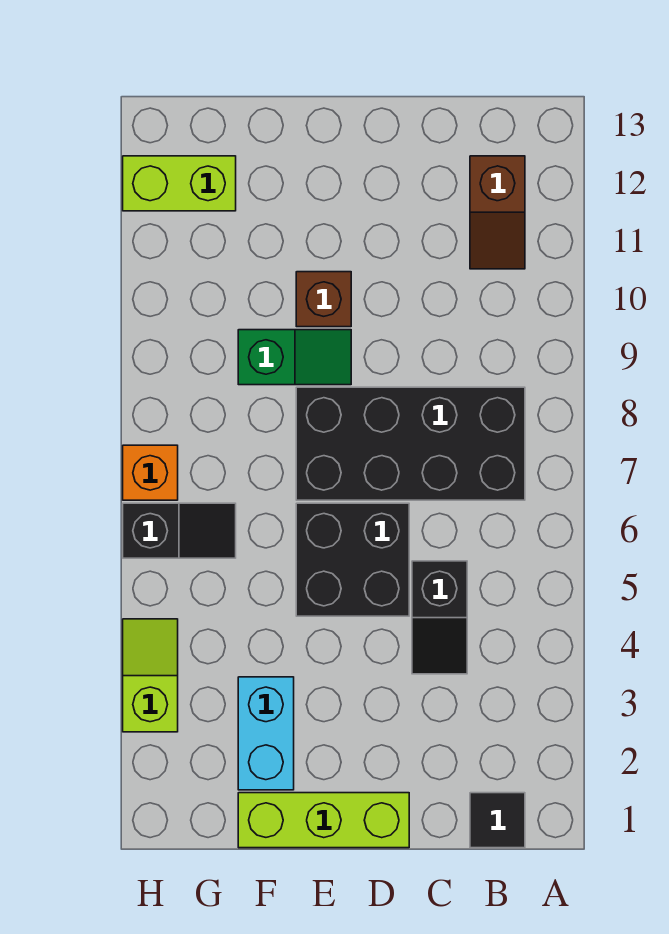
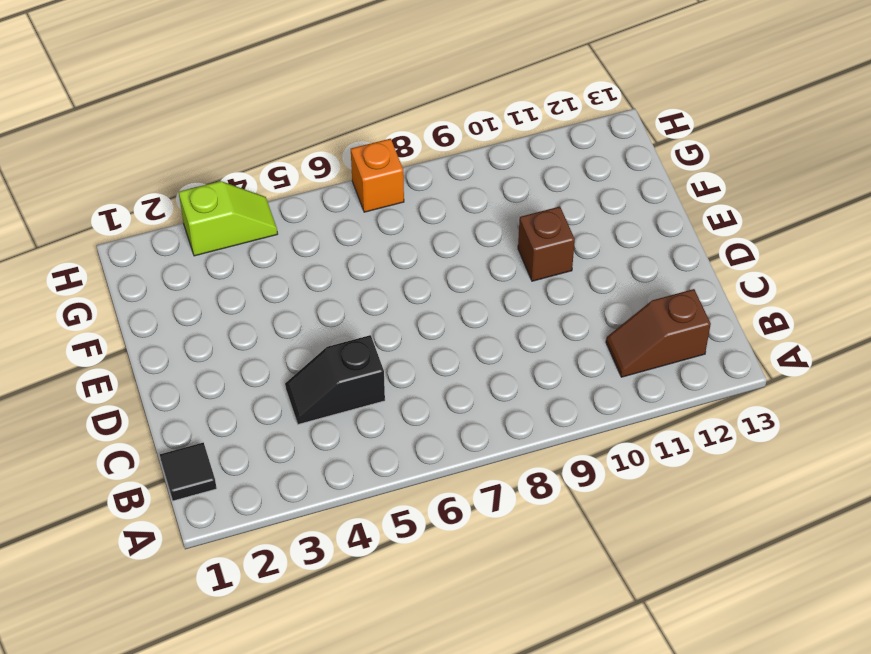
none -> black 2x4 brick [296,387,525,500]
none -> lime 1x3 brick [238,793,409,848]
none -> black 2x2 brick [296,503,409,616]

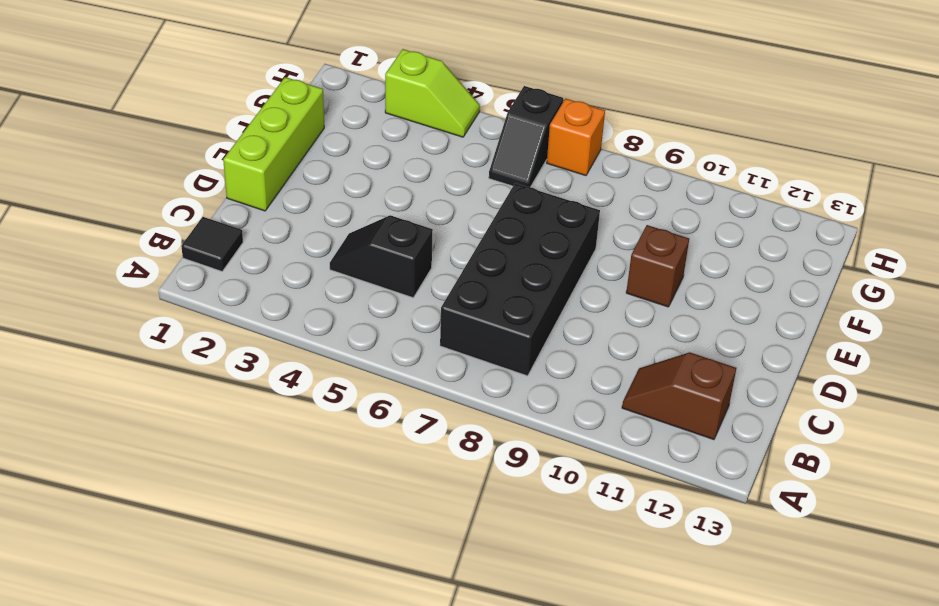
none -> black 2x2 brick [296,503,409,616]
none -> green 1x2 slope [238,330,351,385]
none -> cyan 1x2 brick [238,677,294,790]

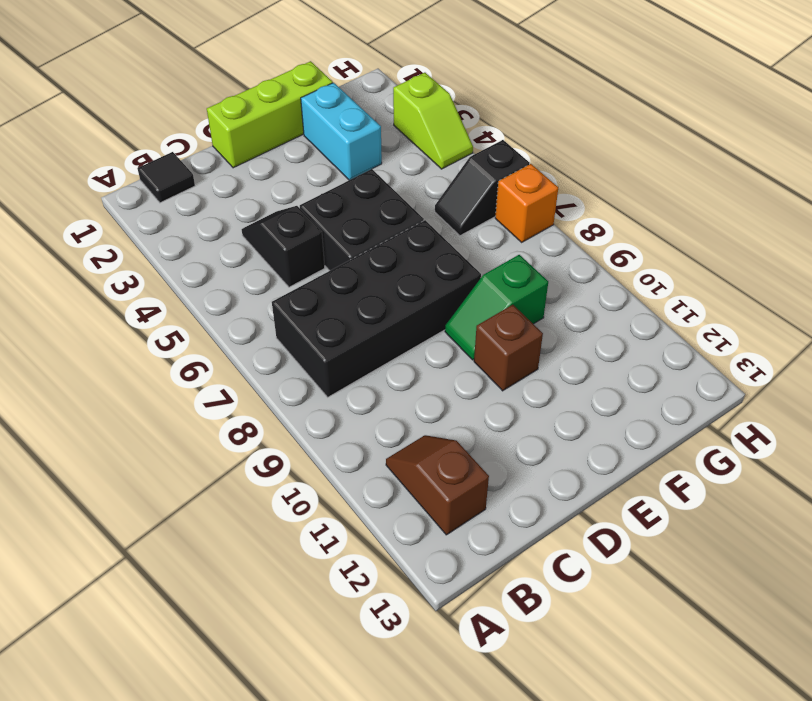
none -> lime 1x2 brick [123,156,236,211]

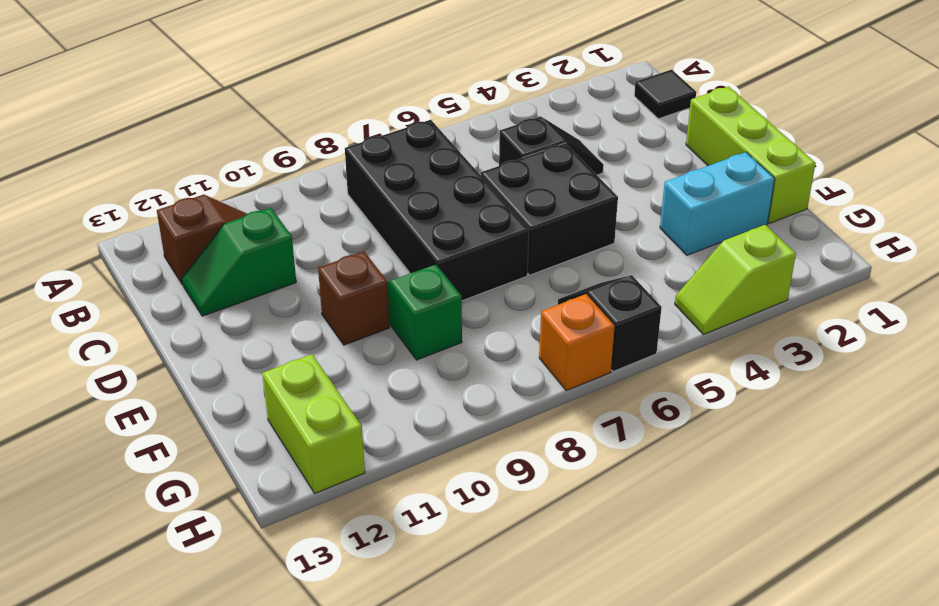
green 1x2 slope [182,208,296,316] -> none

